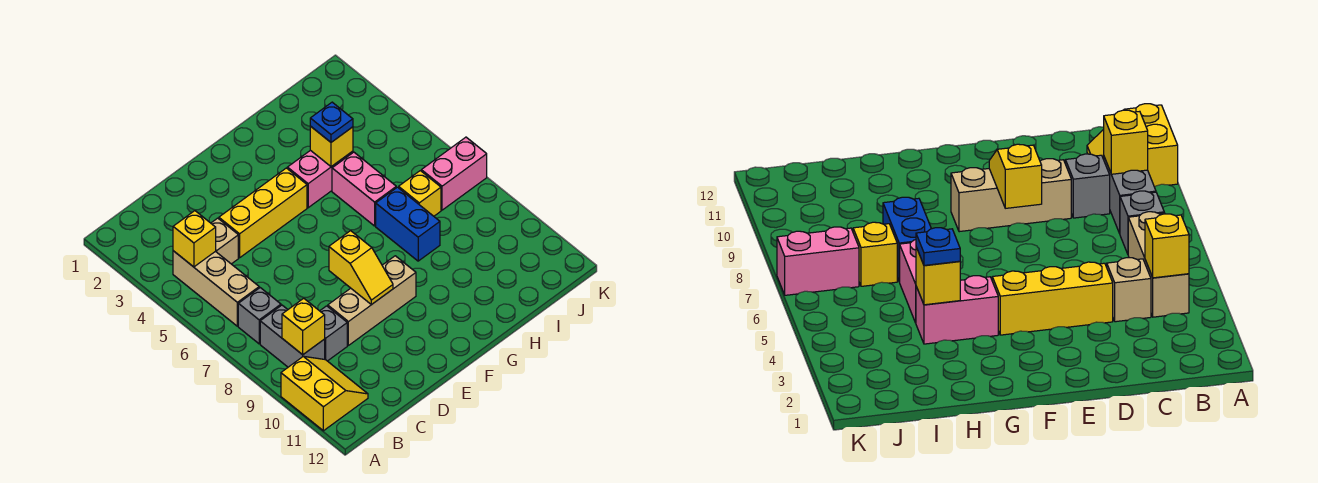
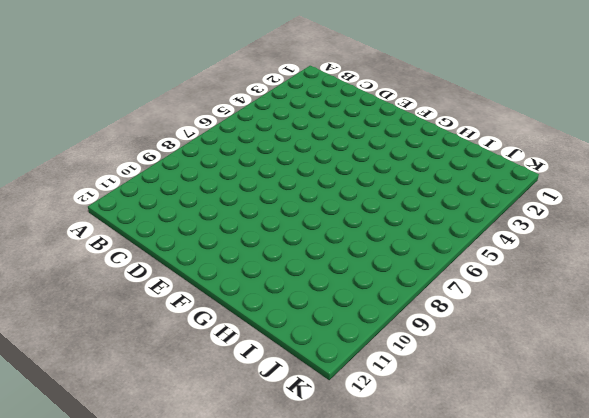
none -> yellow 2x2 slope [281,356,368,431]
none -> tan 1x3 brick [173,251,259,326]
none -> grey 1x1 brick [238,288,281,344]

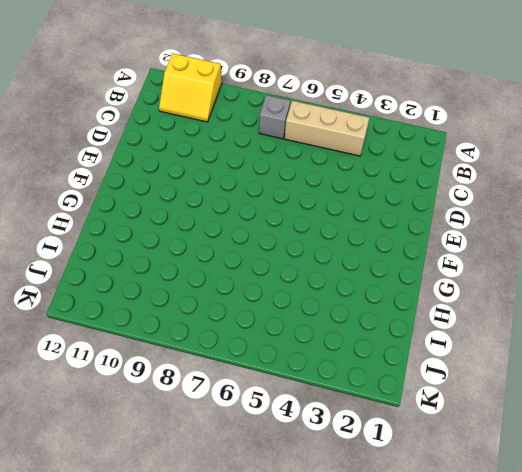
none -> grey 1x2 brick [260,305,325,367]
none -> tan 1x1 brick [211,218,238,264]
none -> grey 1x1 brick [320,306,347,361]

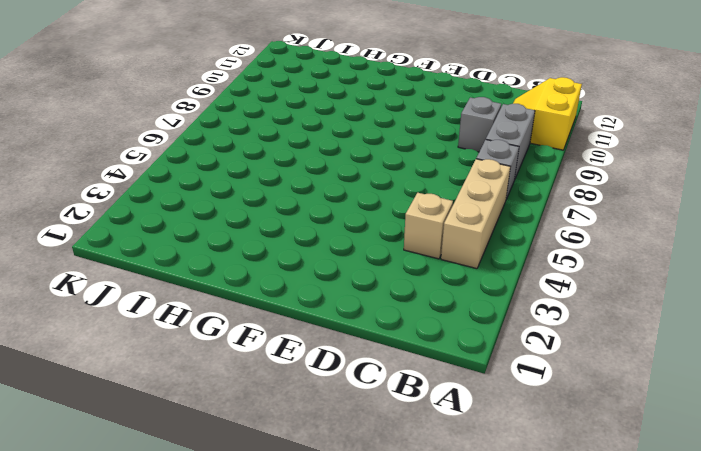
none -> yellow 1x3 brick [219,168,307,258]
none -> tan 1x3 brick [328,256,416,345]
none -> pink 1x2 brick [287,150,353,208]

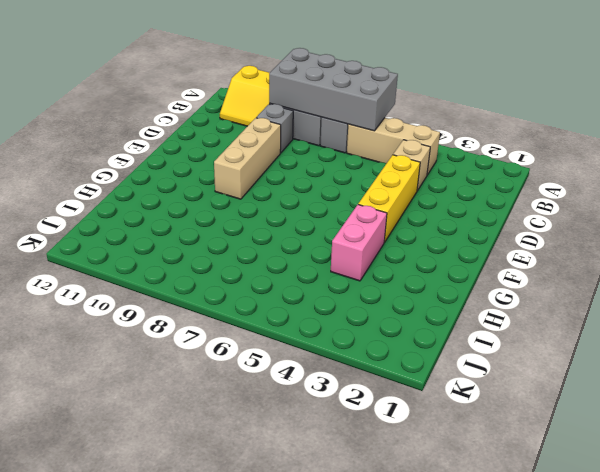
grey 2x4 brick [269,48,398,131] -> yellow 1x1 brick [282,298,325,355]
none -> pink 1x2 brick [332,152,396,226]
none -> blue 1x2 brick [376,187,440,261]
none -> yellow 1x1 brick [399,171,441,216]

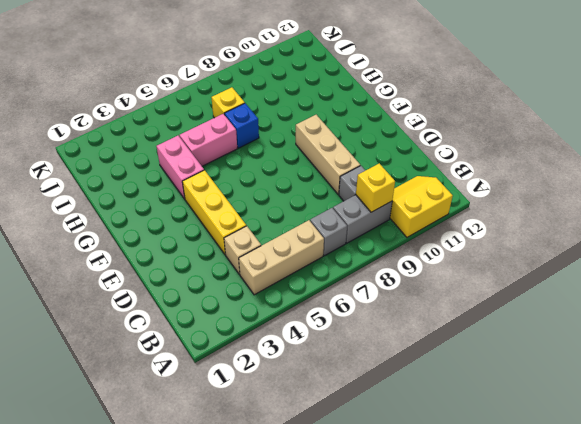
blue 1x1 brick [224,103,259,148] -> blue 1x2 brick [376,187,440,261]
none -> pink 1x2 brick [421,137,487,210]
none -> yellow 1x1 brick [173,211,216,267]
none -> yellow 1x2 slope [329,231,393,305]

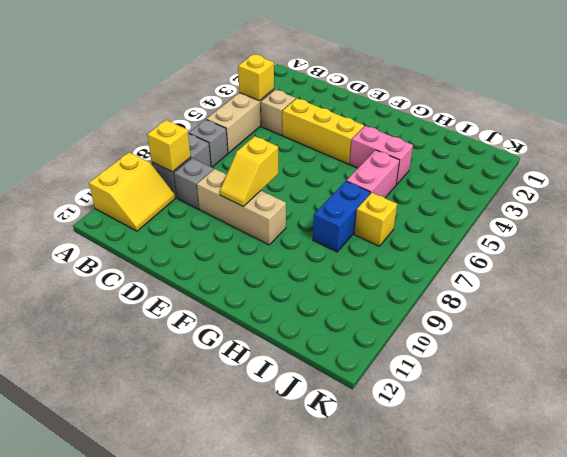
none -> pink 1x2 brick [421,137,487,210]
none -> yellow 1x1 brick [310,126,353,167]
none -> blue 1x1 plate [310,102,353,142]

